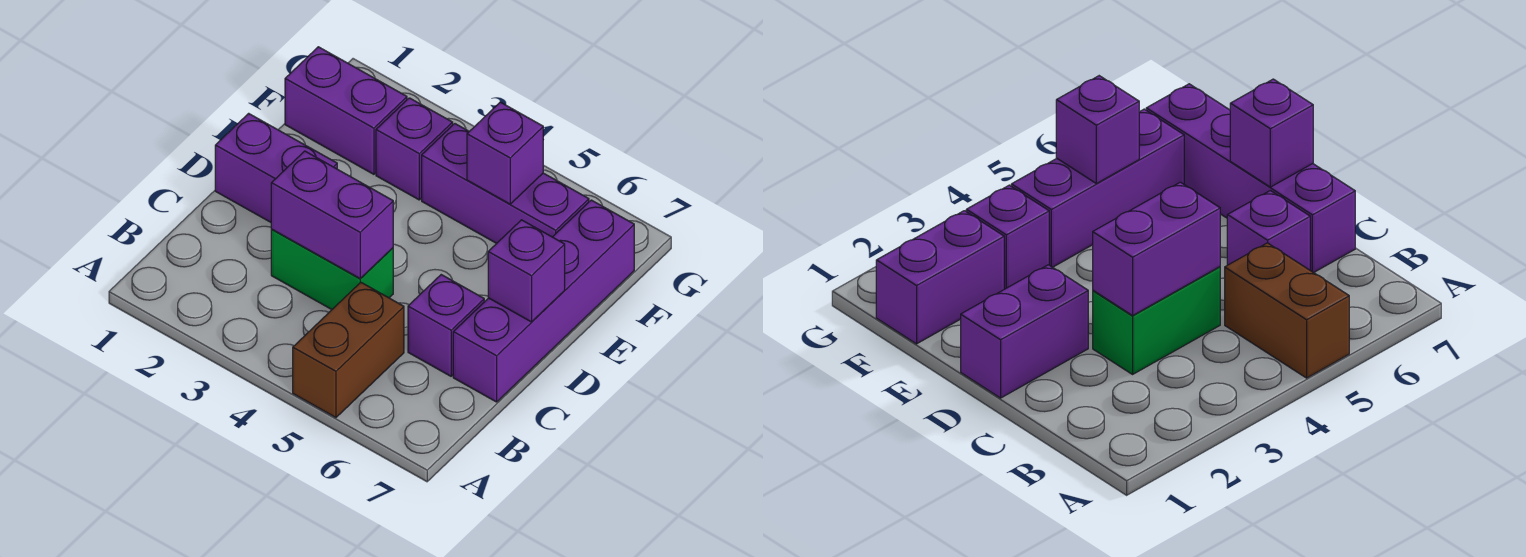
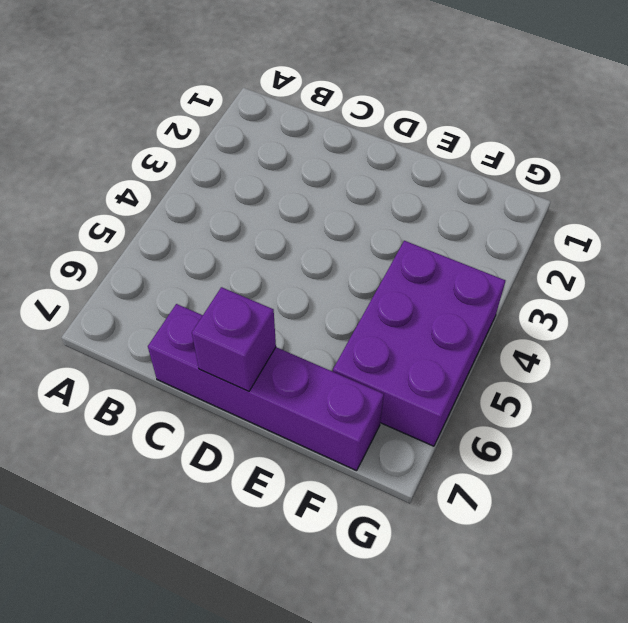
purple 2x3 brick [333,241,505,446] -> purple 1x3 brick [422,124,589,243]
none -> brown 1x2 brick [293,282,404,418]
none -> green 1x2 brick [271,230,393,309]

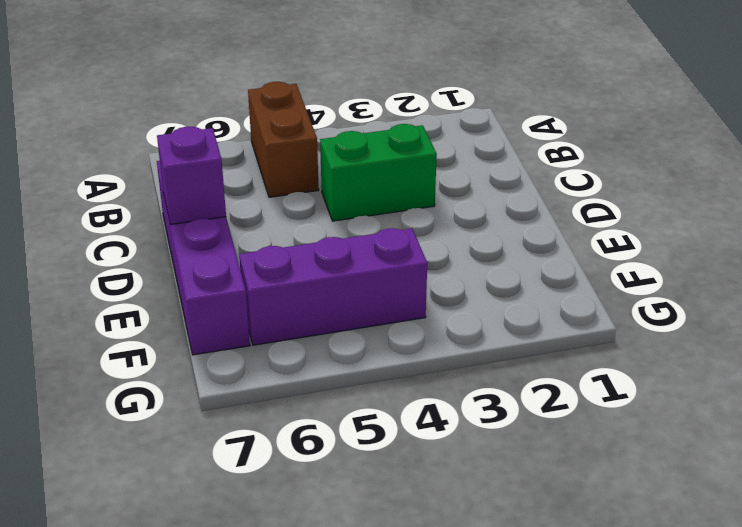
none -> purple 1x1 brick [408,275,484,376]
none -> purple 1x2 brick [215,113,337,222]

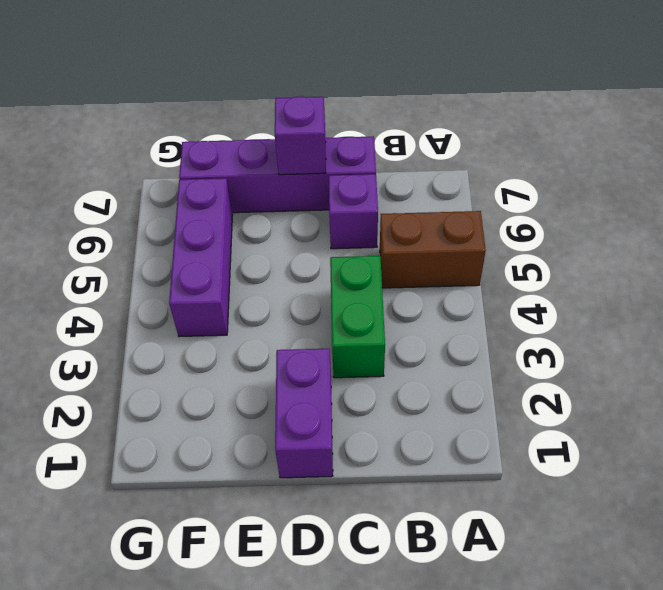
none -> purple 1x2 brick [285,47,407,174]
none -> purple 1x1 brick [376,98,453,200]

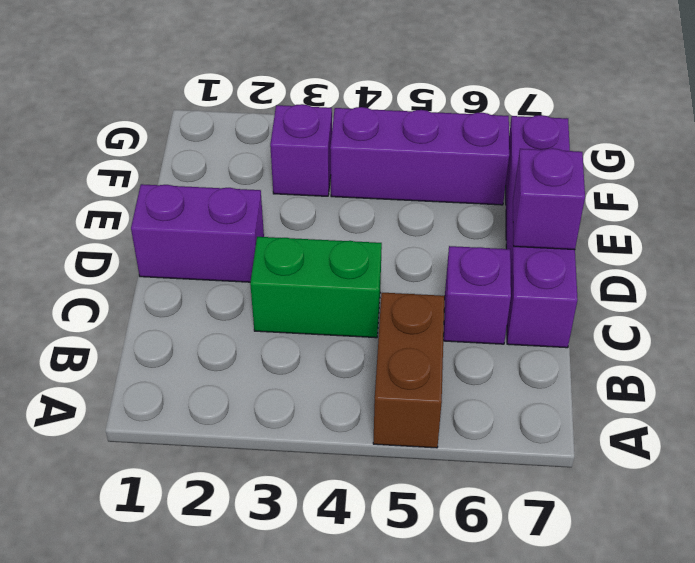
none -> purple 1x2 brick [285,47,407,174]
none -> purple 1x2 brick [271,151,393,279]

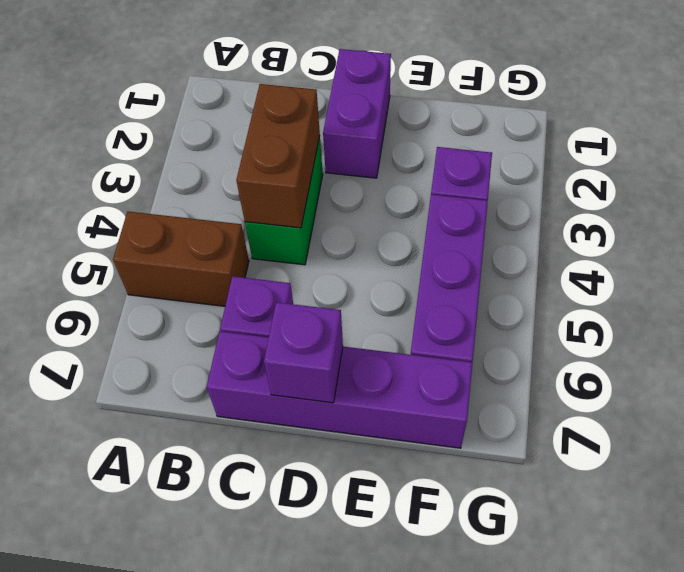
brown 1x2 brick [236,84,320,228] -> purple 1x2 brick [271,151,393,279]
none -> purple 1x2 brick [285,47,407,174]
none -> purple 1x1 brick [467,102,543,204]

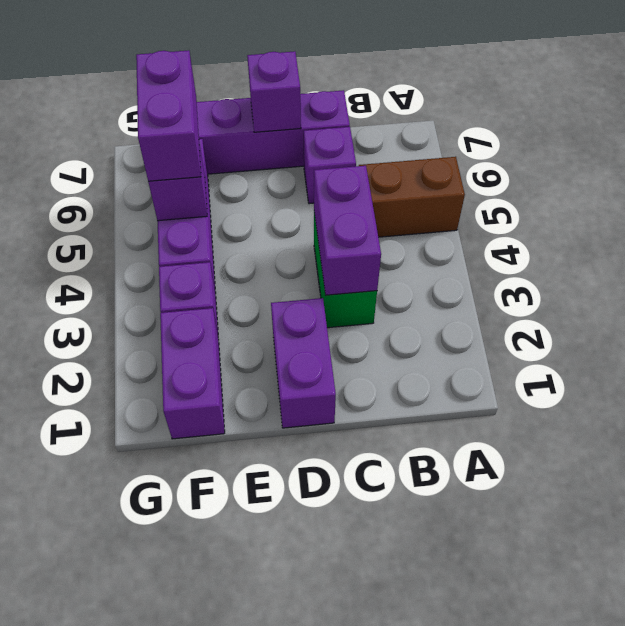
purple 1x2 brick [136,50,201,181] -> none

